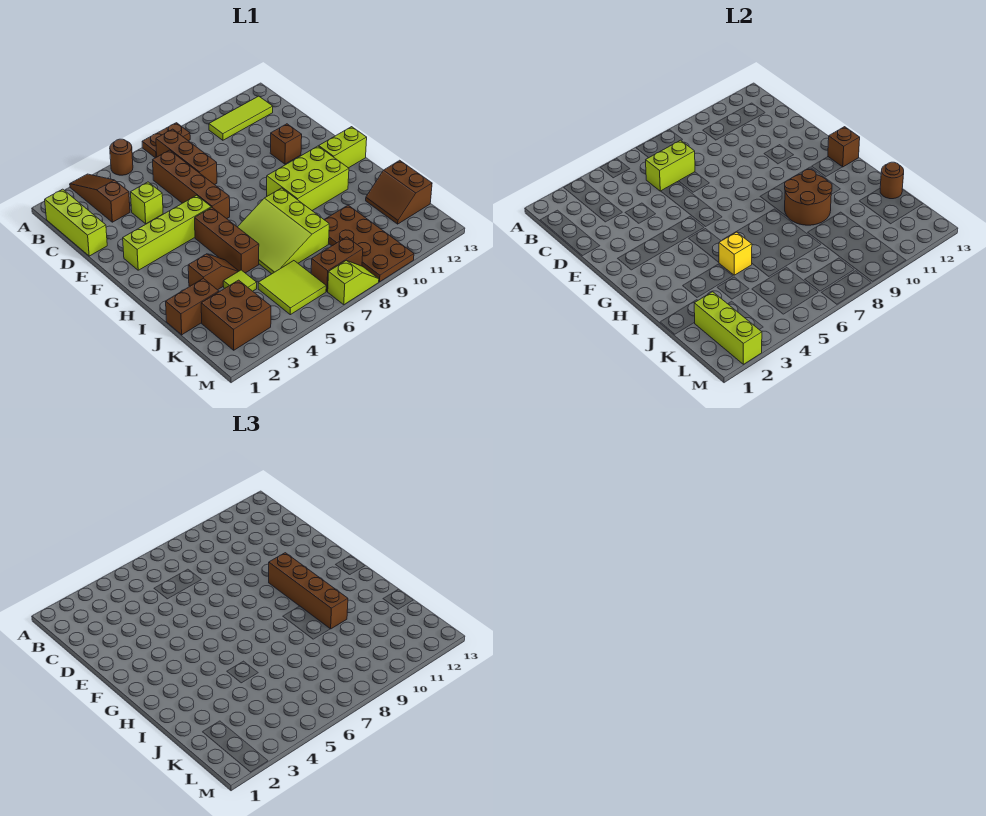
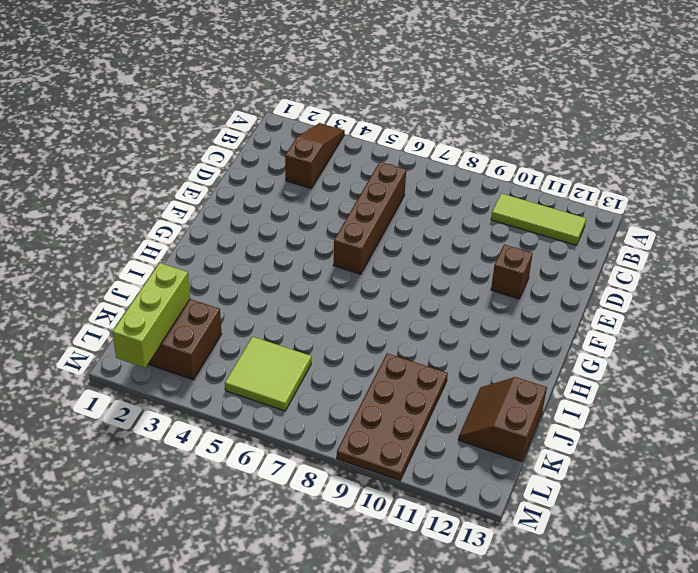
none -> brown 1x1 round brick [110,139,133,175]
none -> brown 1x2 plate [142,123,190,158]
none -> lime 1x3 brick [45,189,107,256]
none -> brown 1x3 brick [156,129,217,185]

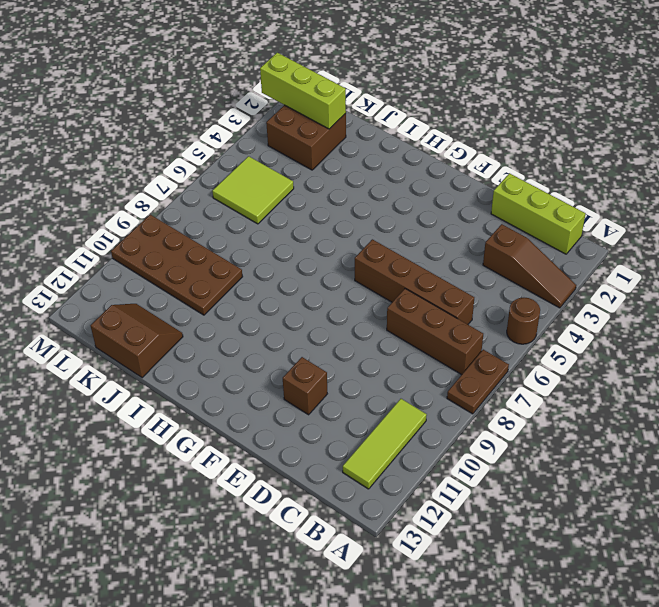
none -> lime 1x1 brick [131,182,163,224]
none -> lime 1x4 brick [123,195,211,270]
none -> brown 1x3 brick [195,207,259,273]
none -> lime 2x3 brick [267,146,349,210]

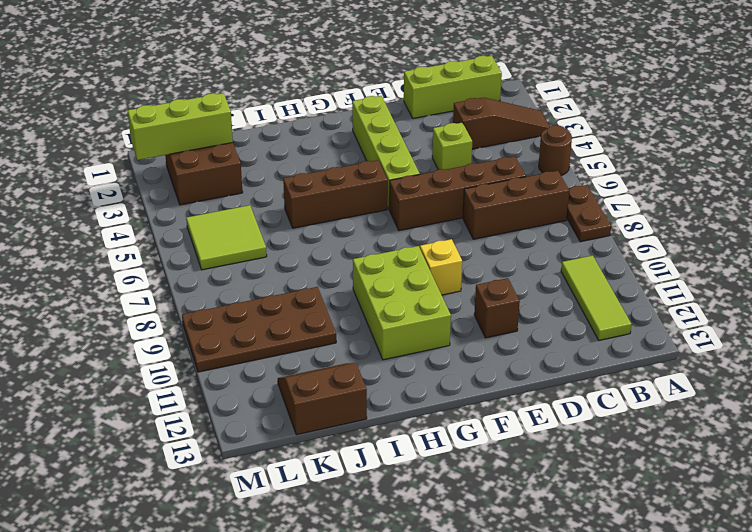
yellow 1x1 brick [420,239,462,295] -> yellow 1x1 brick moved to [719,232,752,275]
none -> lime 1x2 brick [319,127,367,168]
none -> lime 3x3 slope [238,188,329,274]
none -> brown 1x2 slope [188,254,238,290]
none -> brown 1x2 brick [166,278,219,335]

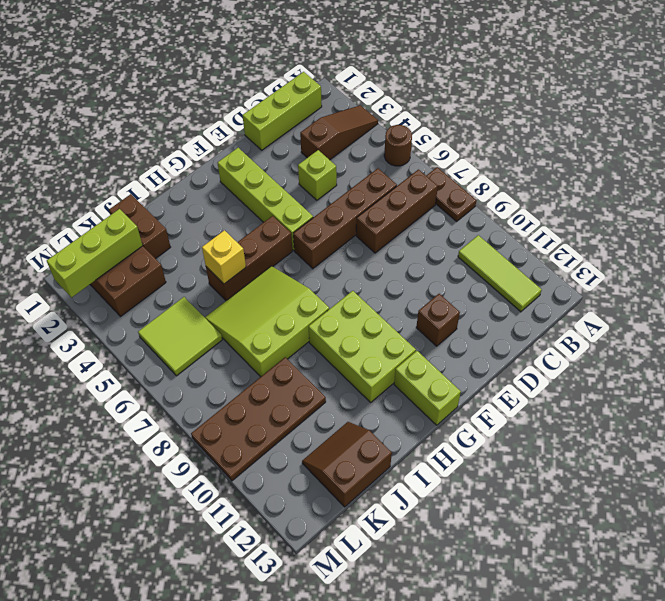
none -> brown 1x2 slope [188,254,238,290]
none -> lime 1x1 tile [223,270,257,291]
none -> brown 1x2 brick [311,237,363,291]
none -> lime 1x2 slope [328,261,379,305]

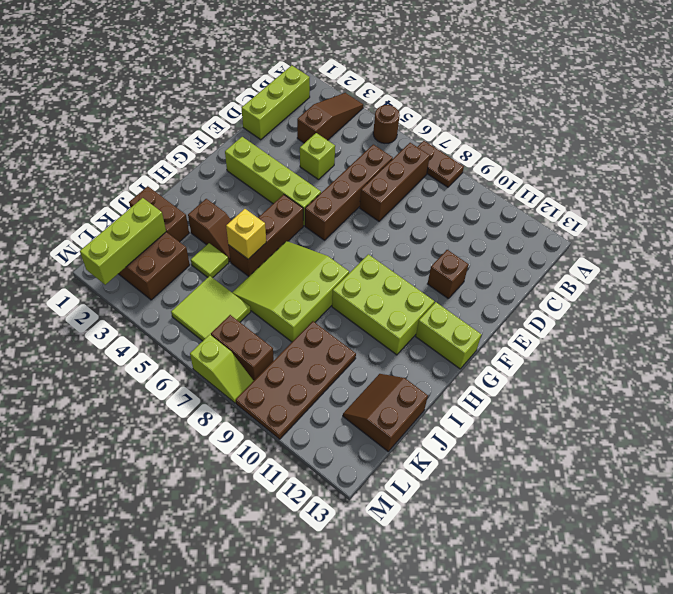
none -> lime 1x3 tile [209,96,273,140]
none -> lime 1x2 brick [646,140,695,191]
none -> brown 1x1 brick [828,127,860,167]
none -> brown 2x2 round brick [785,169,832,225]

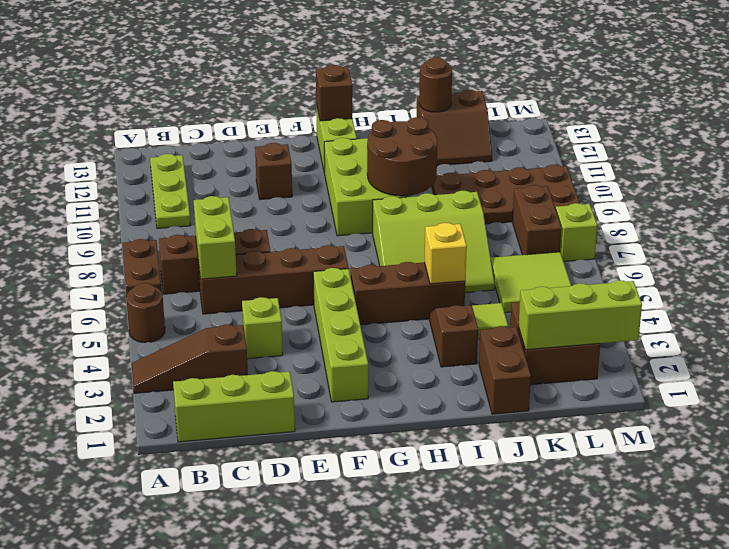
lime 1x3 plate [150,154,191,228] -> lime 1x3 tile [209,96,273,140]
none -> brown 1x4 brick [269,553,348,629]

